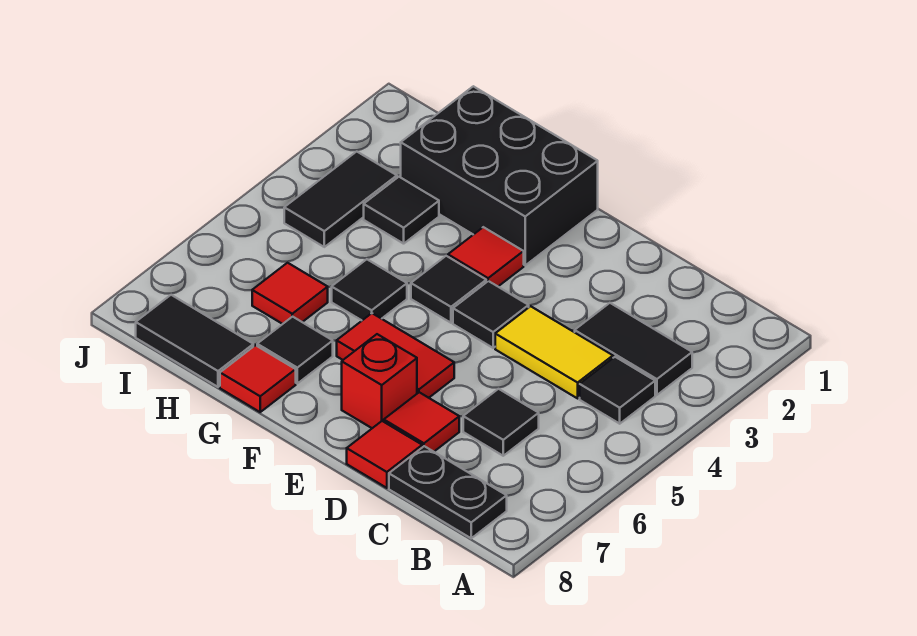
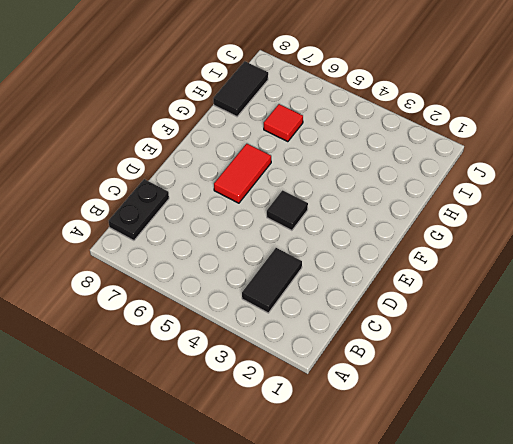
none -> black 1x1 tile [580,357,655,424]
none -> yellow 1x2 tile [495,306,613,398]
none -> black 1x1 tile [463,389,539,456]

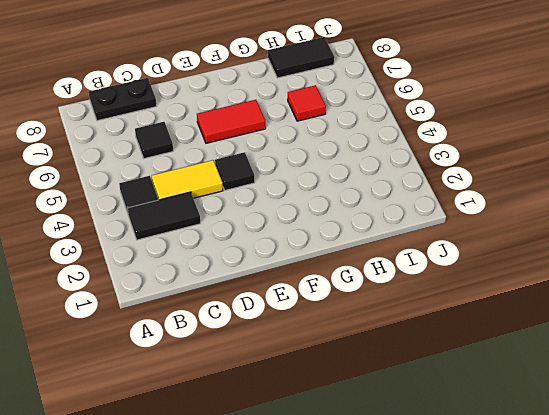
none -> red 1x1 tile [384,392,459,452]
none -> red 1x1 tile [347,421,422,488]
none -> red 1x1 brick [342,334,417,428]

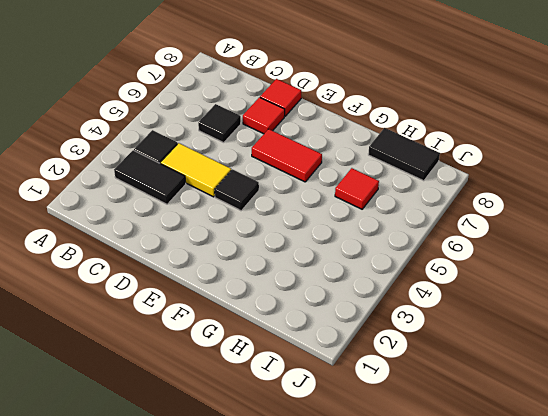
none -> black 1x2 plate [389,446,507,538]
none -> red 1x1 brick [342,334,417,428]
none -> black 2x3 brick [401,86,598,265]

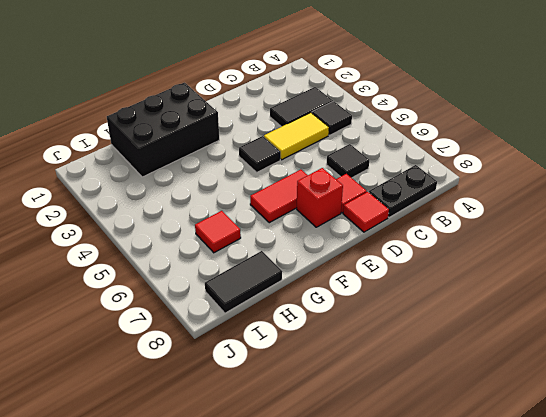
none -> red 1x1 tile [448,227,524,286]
none -> black 1x1 tile [411,256,486,323]
none -> black 1x1 tile [332,259,407,320]

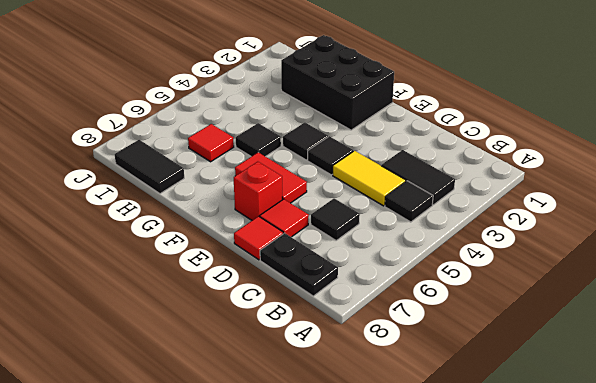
none -> red 1x1 tile [448,227,524,286]
none -> black 1x1 tile [257,317,333,383]
none -> red 1x1 tile [220,345,296,412]

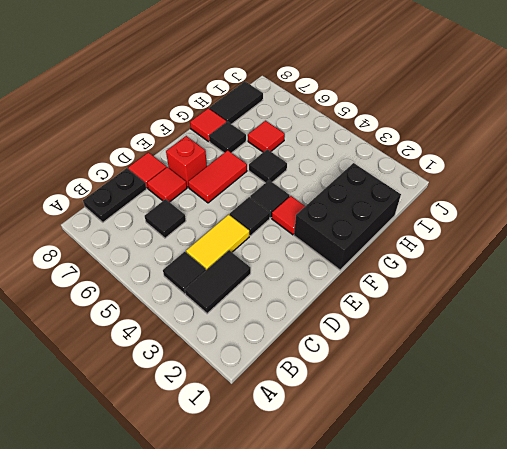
none -> black 1x1 tile [364,177,439,244]
none -> black 1x2 tile [284,152,397,247]

